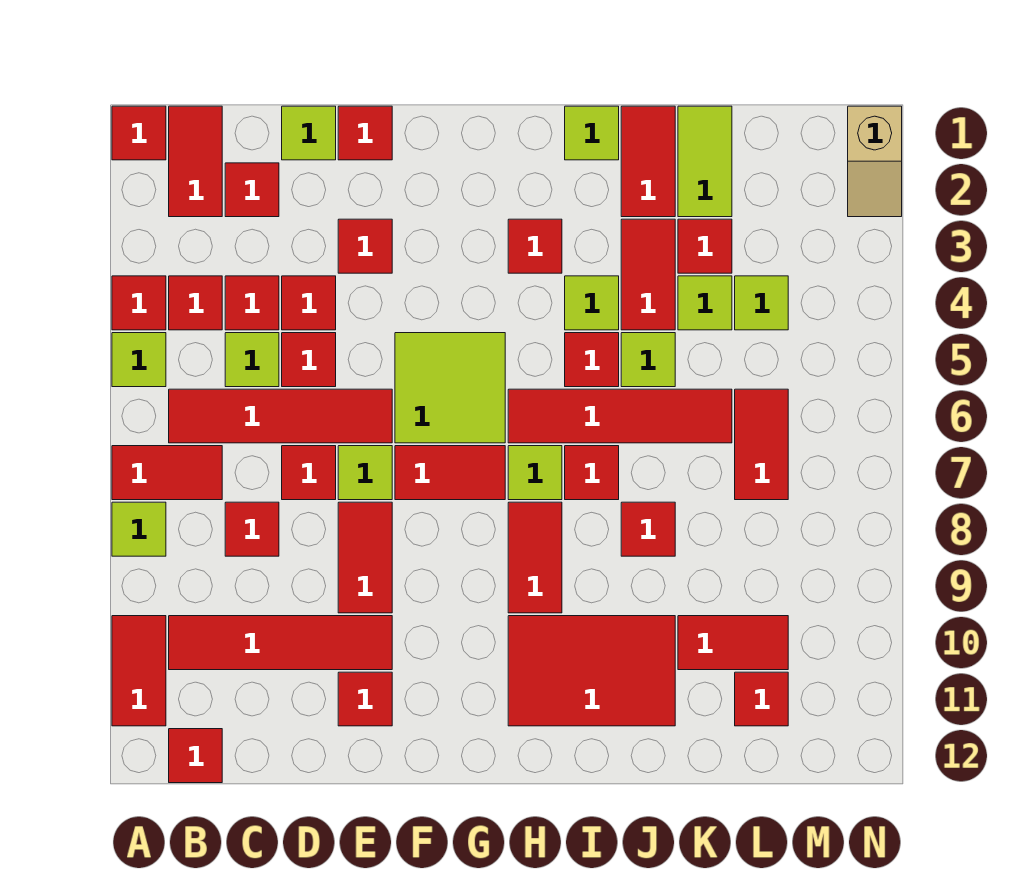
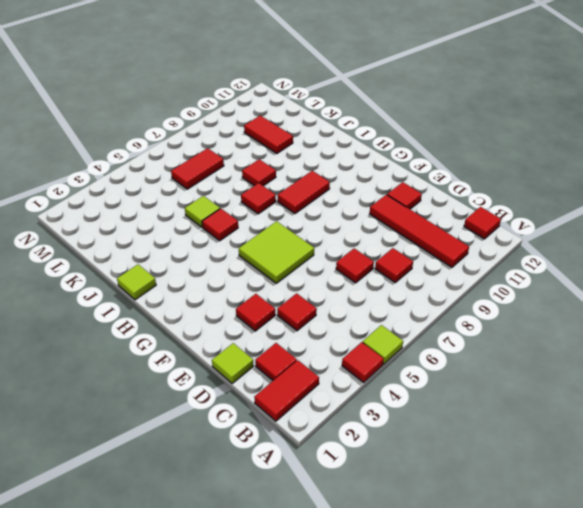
none -> red 1x1 tile [112,106,166,160]
none -> red 1x2 tile [112,446,222,500]
none -> lime 1x1 tile [112,502,166,556]
none -> red 1x2 tile [112,616,166,726]

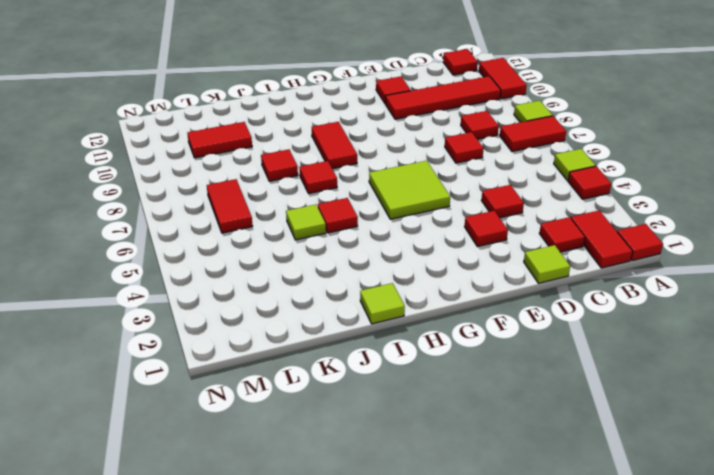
none -> red 1x1 tile [169,276,222,330]
none -> red 1x4 tile [169,389,392,443]
none -> red 1x1 tile [225,276,279,330]
none -> lime 1x1 tile [225,333,279,387]

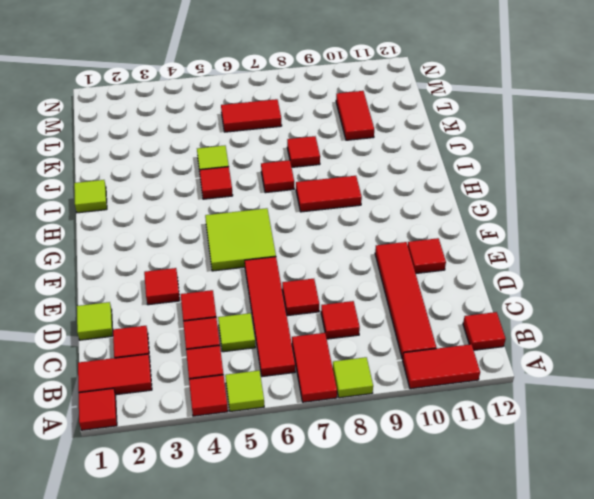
none -> red 1x1 tile [282,333,336,387]
none -> red 1x1 tile [338,106,392,160]
none -> lime 1x1 tile [338,446,392,500]
none -> red 1x2 tile [338,502,392,613]

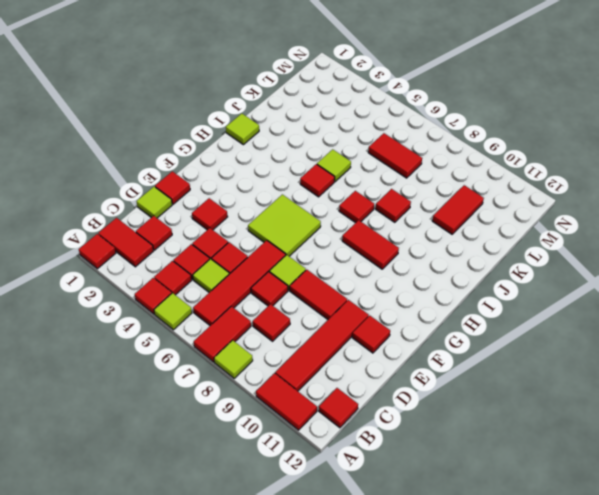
none -> red 1x2 tile [395,446,505,500]
none -> red 1x1 tile [508,219,562,273]
none -> red 1x4 tile [508,389,732,443]
none -> lime 1x1 tile [508,446,562,500]

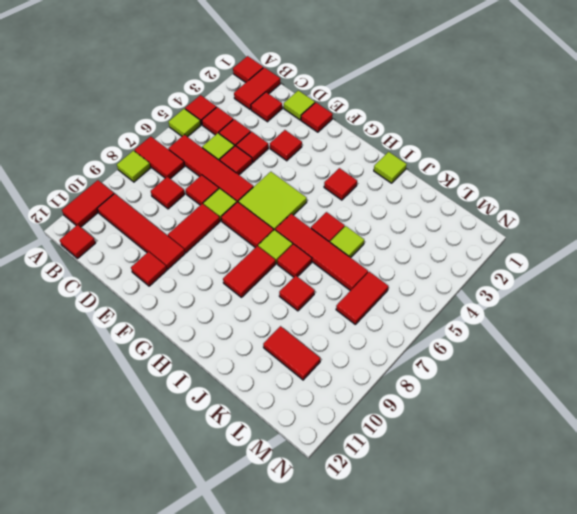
none -> red 2x3 tile [508,616,675,726]
none -> lime 1x1 tile [565,276,619,330]
none -> red 1x2 tile [621,106,675,217]
none -> red 1x2 tile [621,219,675,330]

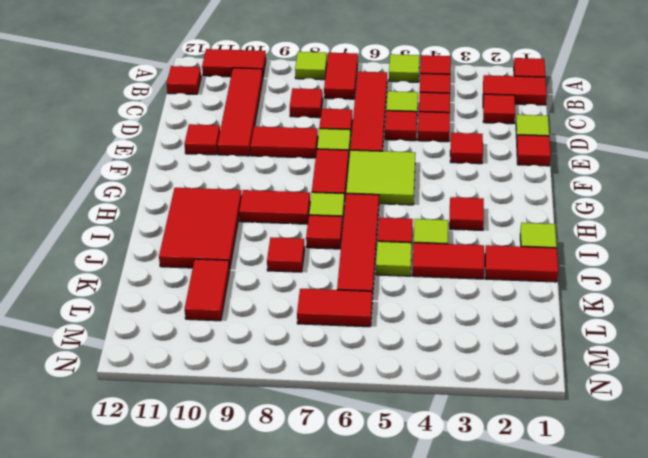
none -> lime 1x2 tile [678,106,732,217]
none -> red 1x1 tile [678,219,732,273]
none -> lime 1x1 tile [678,276,732,330]
none -> lime 1x1 tile [735,276,788,330]

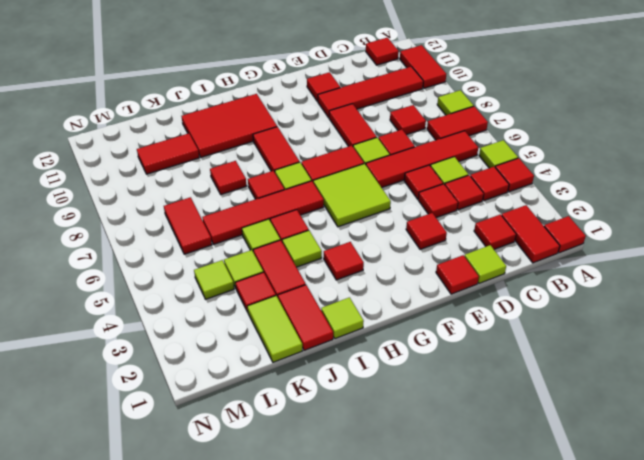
none -> red 1x1 tile [735,672,788,726]
none -> tan 1x2 slope [848,106,902,217]

